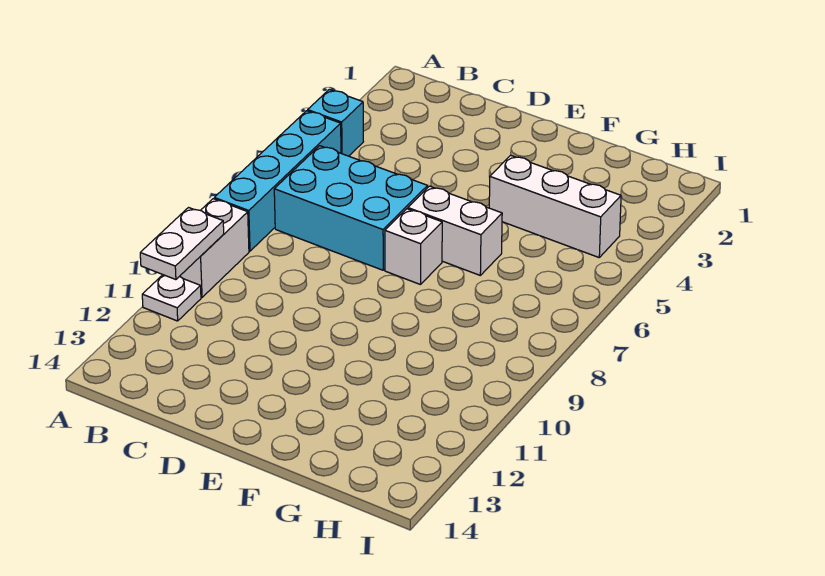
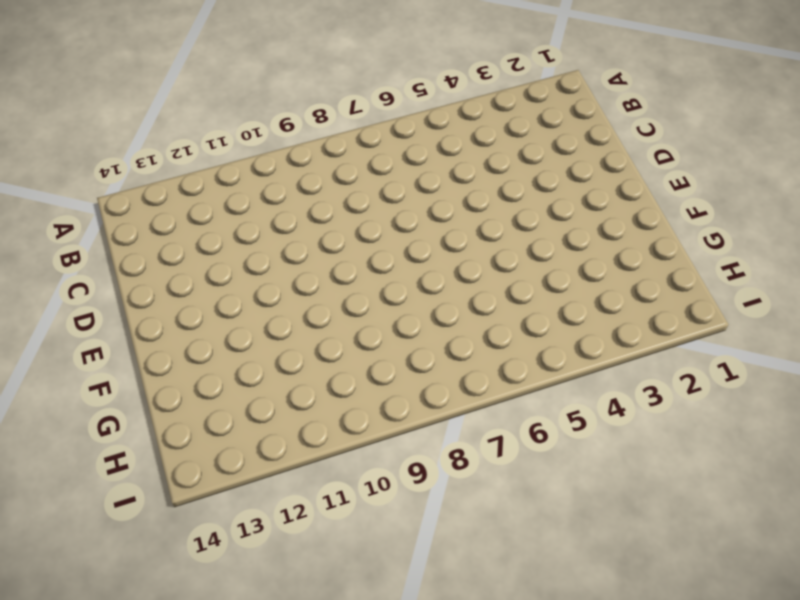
none -> cyan 1x1 brick [308,90,363,156]
none -> cyan 1x4 brick [214,111,341,251]

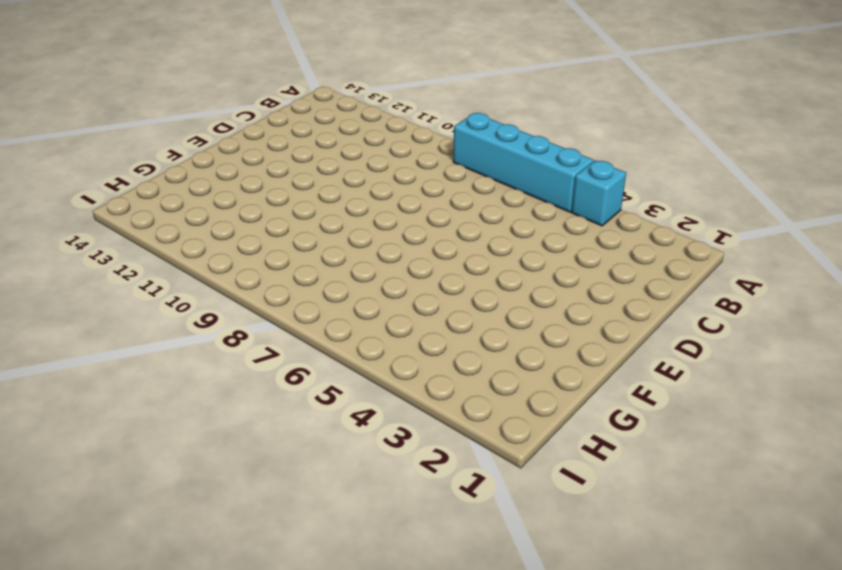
none -> white 1x2 brick [180,199,249,297]
none -> white 1x1 plate [142,275,201,321]

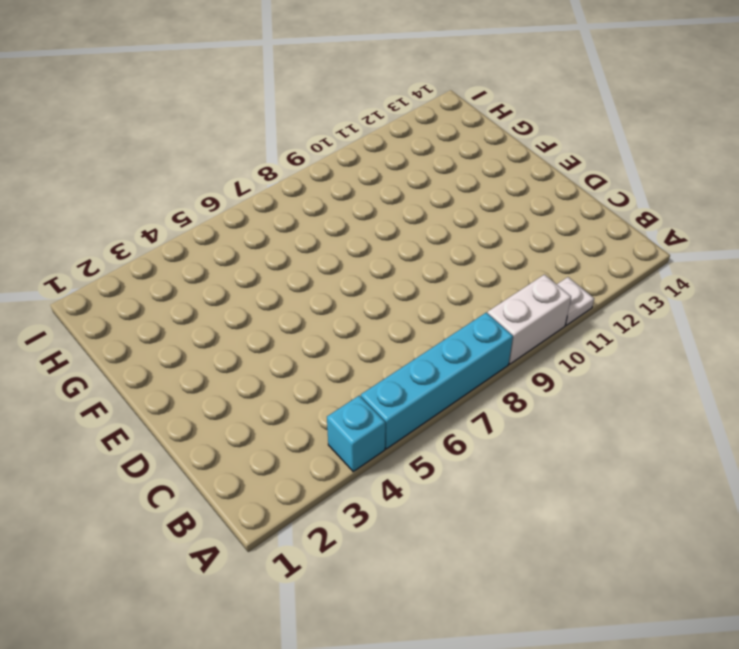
none -> cyan 2x3 brick [274,146,428,270]
none -> white 1x2 brick [408,186,502,275]

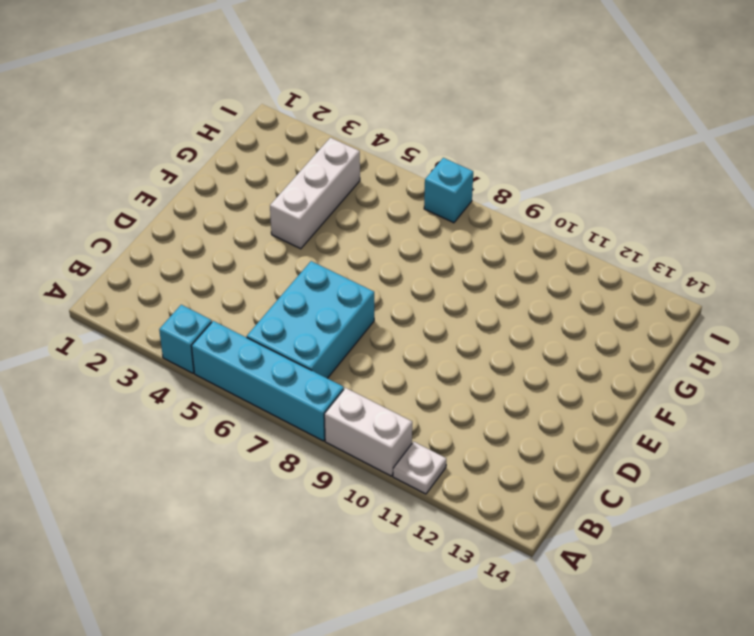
cyan 1x1 brick [424,158,473,223] -> none
none -> white 1x2 brick [408,186,502,275]
none -> white 1x1 brick [385,209,442,285]

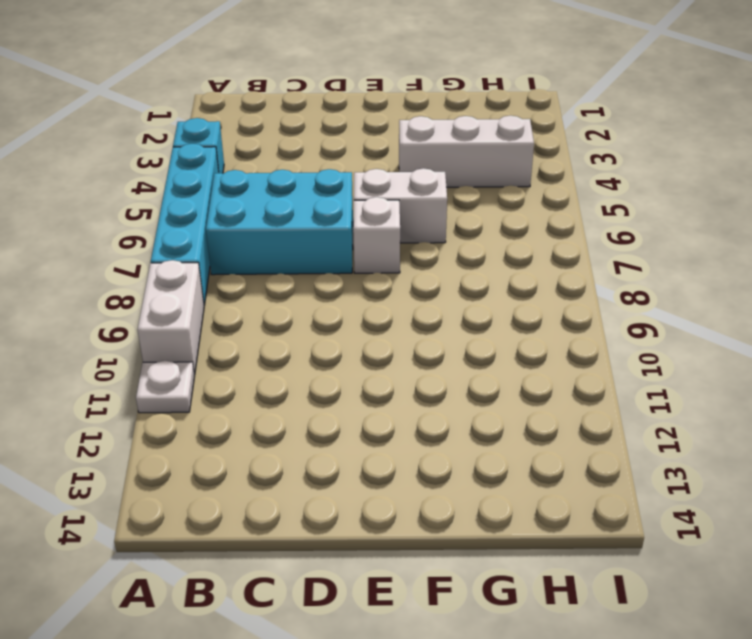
none -> white 1x2 plate [140,208,224,280]

